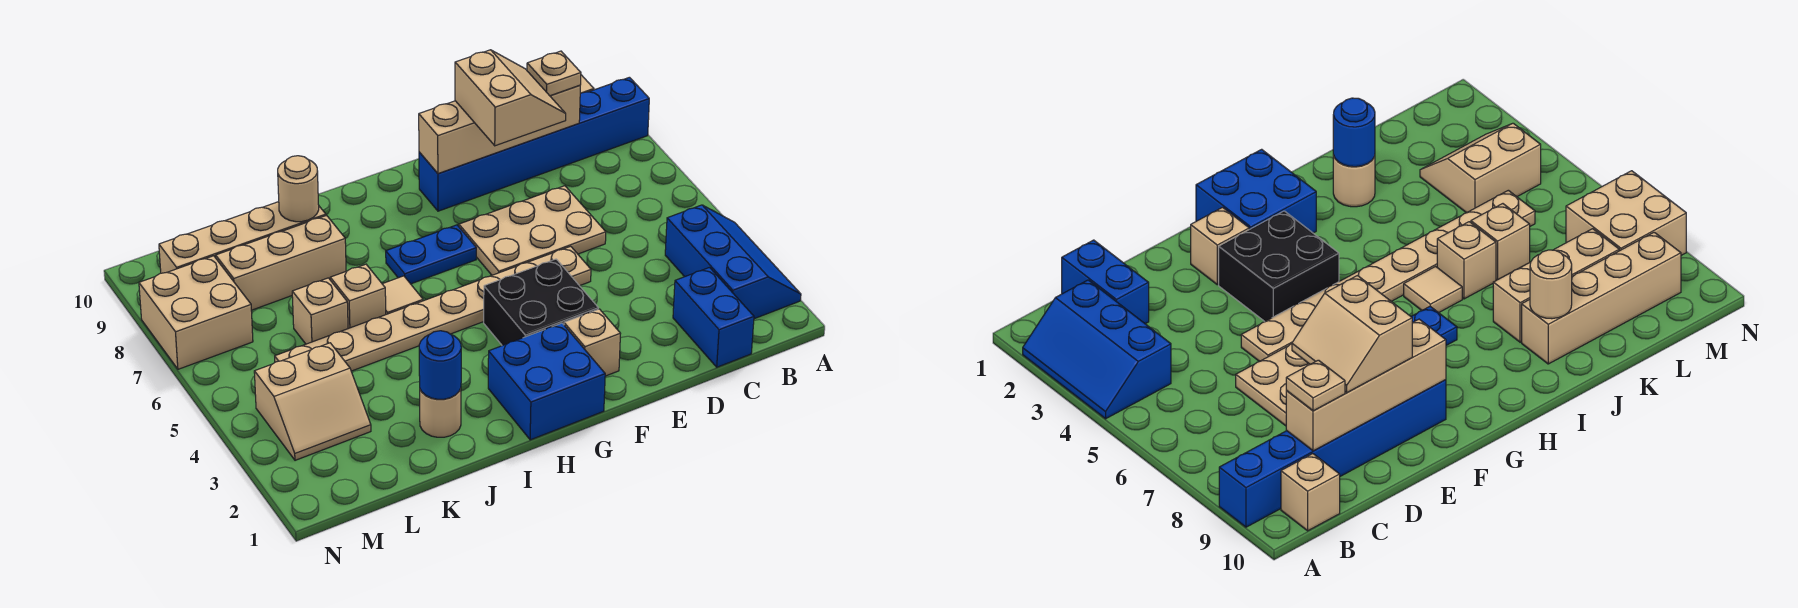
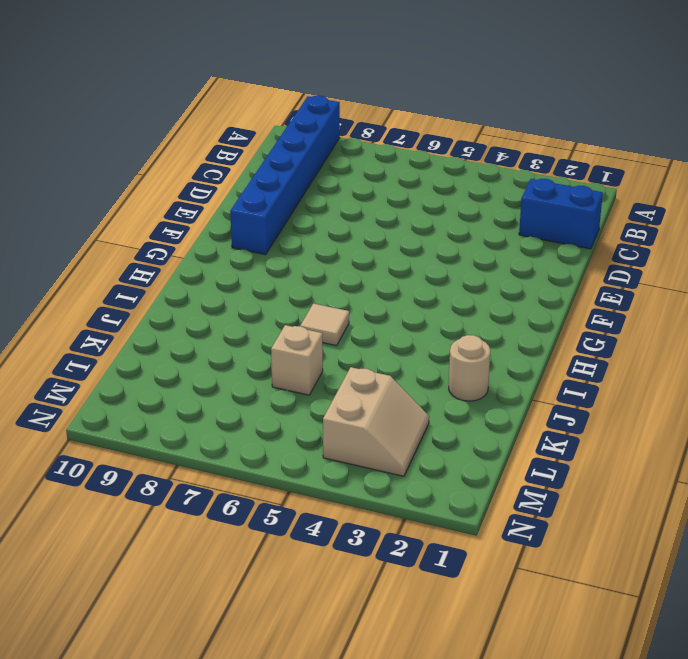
none -> blue 2x3 slope [665,205,801,319]
none -> tan 1x1 brick [1281,454,1340,531]
none -> tan 2x3 plate [459,186,606,275]

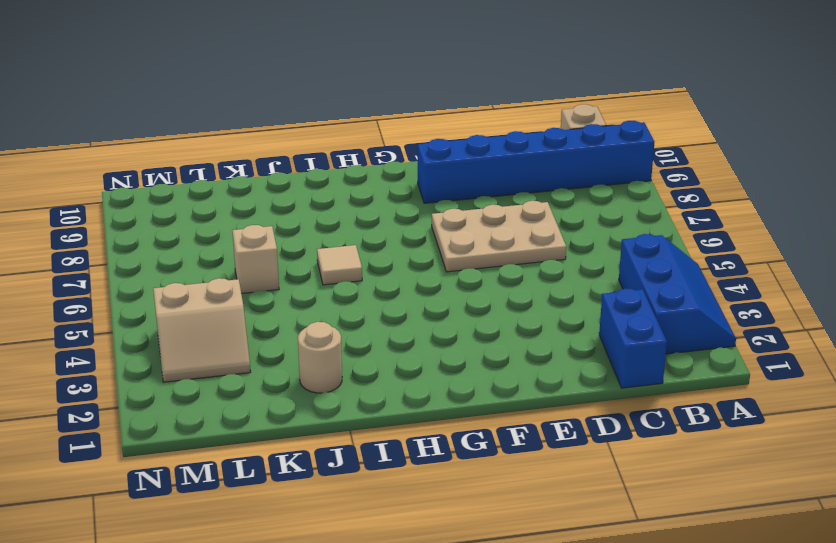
none -> tan 1x8 plate [275,246,591,371]
none -> tan 1x1 brick [564,309,621,376]
none -> black 2x2 brick [484,259,598,346]

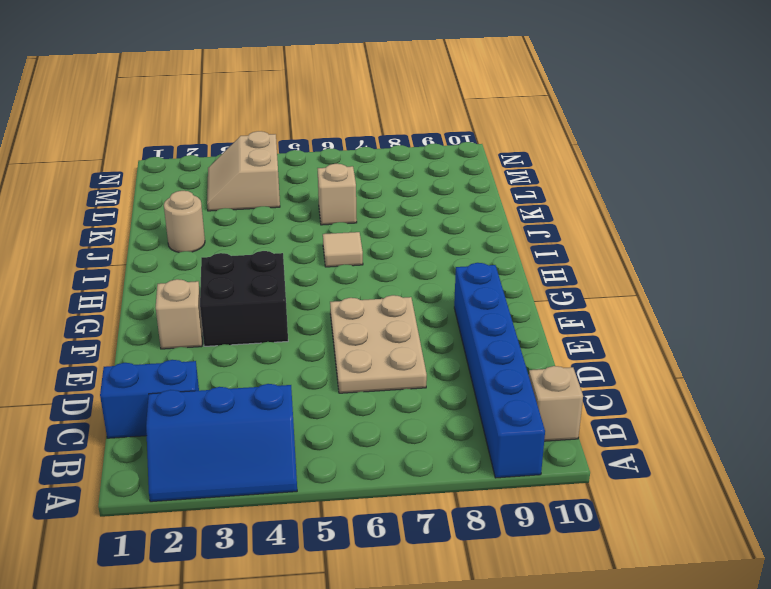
none -> tan 1x8 plate [275,246,591,371]
none -> blue 2x2 brick [488,323,605,440]
none -> blue 1x2 plate [386,225,476,284]

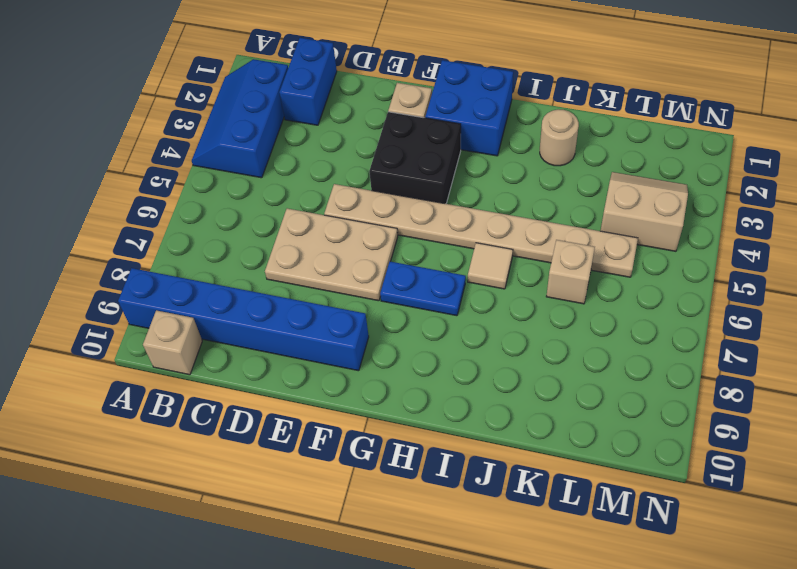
none -> tan 1x1 brick [330,264,386,329]
none -> tan 1x3 brick [216,215,346,310]
none -> tan 1x4 brick [159,202,326,273]

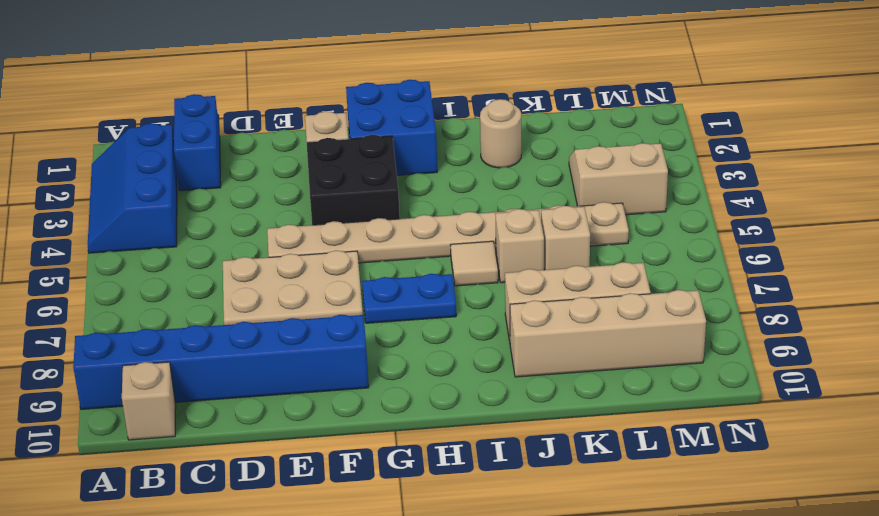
none -> tan 2x2 brick [139,256,253,369]
none -> tan 1x4 brick [419,85,580,174]
none -> blue 1x1 round brick [419,331,461,399]

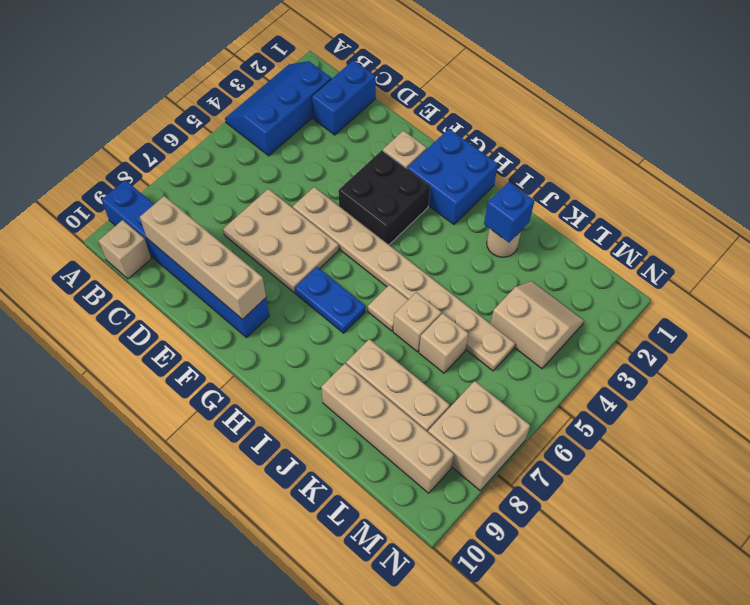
blue 1x1 brick [484,182,534,242] -> blue 1x1 round brick [419,331,461,399]
none -> tan 1x1 round brick [278,156,319,222]
none -> tan 1x1 plate [527,51,581,96]
none -> tan 2x2 slope [455,50,566,146]

